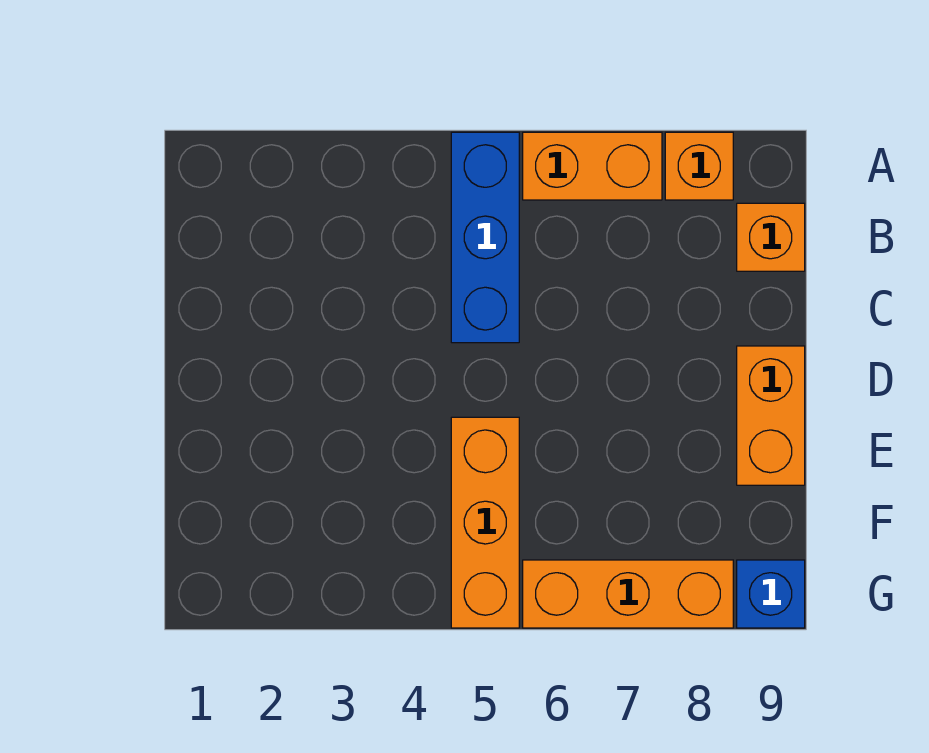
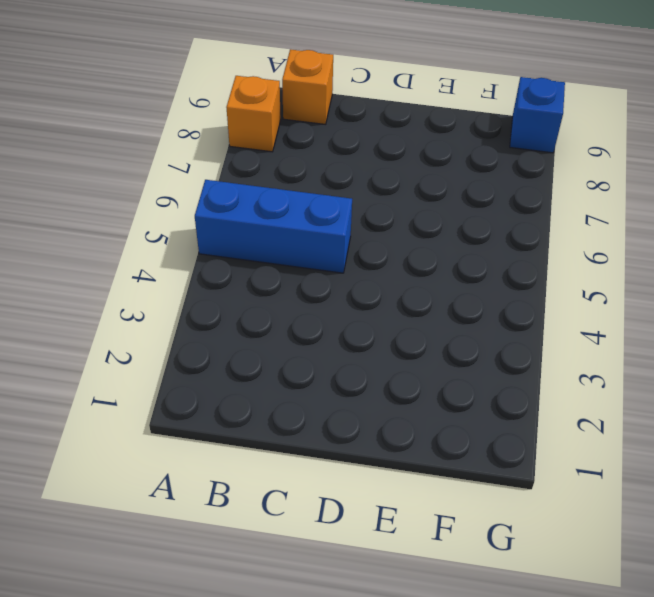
none -> orange 1x2 brick [523,132,662,200]
none -> orange 1x2 brick [737,346,805,485]

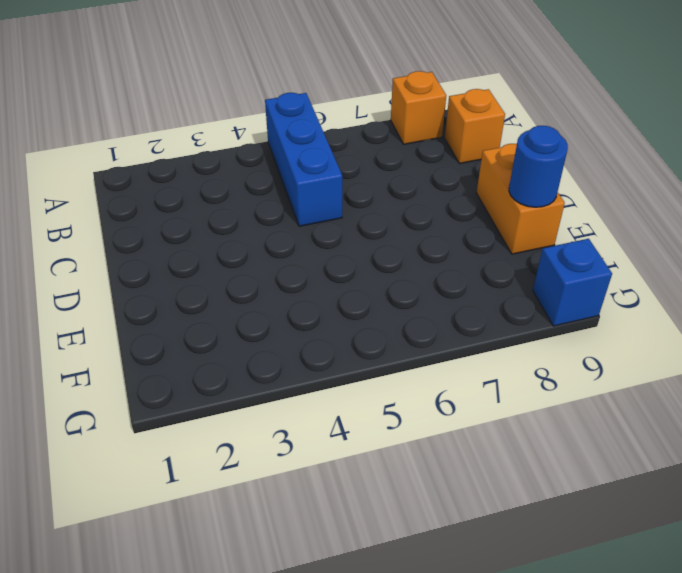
blue 1x1 round brick [509,126,568,207] -> none
none -> orange 1x2 brick [523,132,662,200]
none -> orange 1x3 brick [451,417,519,628]

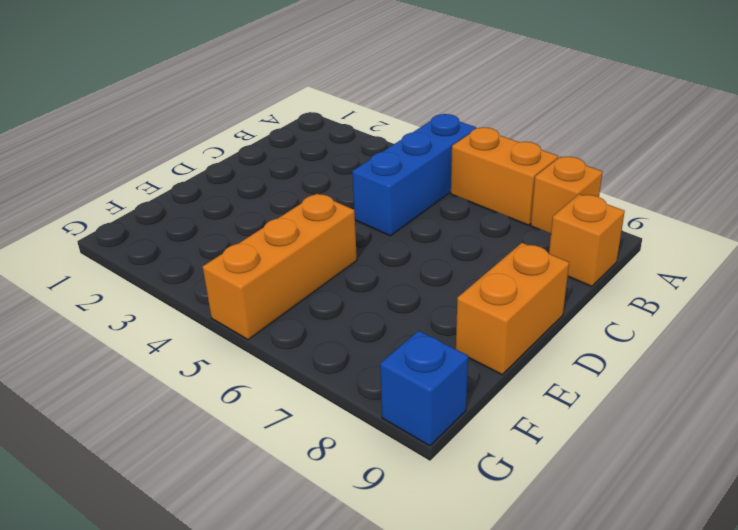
none -> orange 1x3 brick [523,560,733,628]

